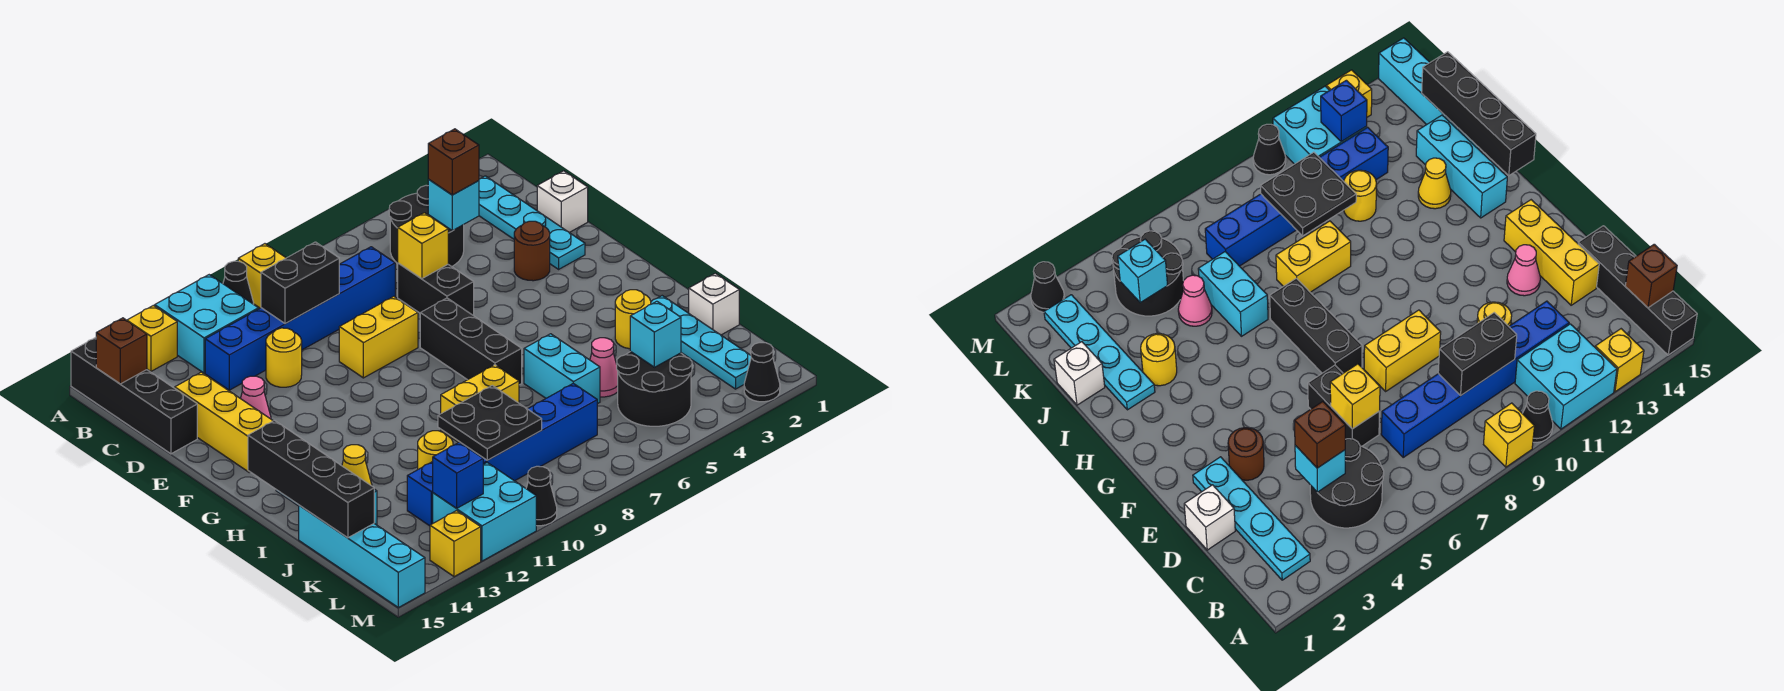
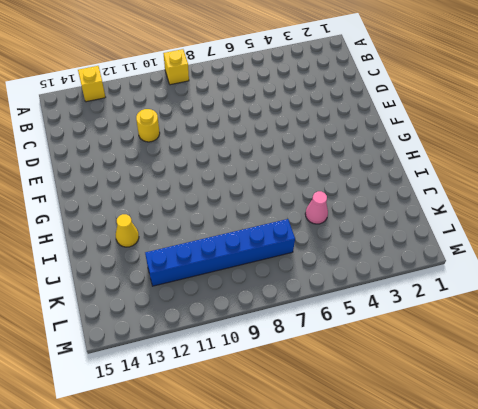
none -> black 1x1 cone [223,261,254,304]
none -> cyan 2x2 brick [155,275,258,373]
none -> black 1x4 brick [71,338,197,454]
none -> cyan 1x4 plate [479,176,585,269]

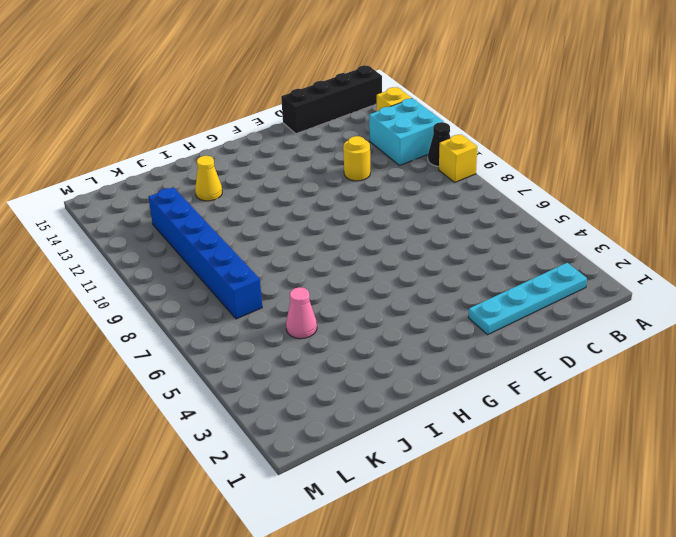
none -> black 2x2 round brick [389,185,464,267]
none -> blue 1x6 brick [205,247,395,390]
none -> white 1x1 brick [537,171,588,233]
none -> black 1x2 brick [398,263,474,316]

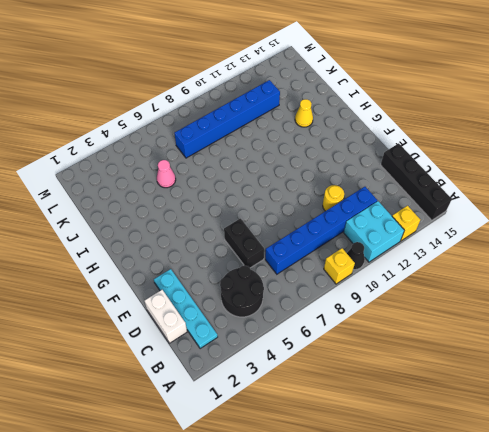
white 1x2 brick [145,290,187,343] -> white 1x1 brick [537,171,588,233]
none -> yellow 1x3 brick [175,372,273,472]
none -> brown 1x1 round brick [514,221,550,281]
none -> yellow 1x2 brick [339,296,418,378]
none -> pink 1x1 cone [240,376,271,419]

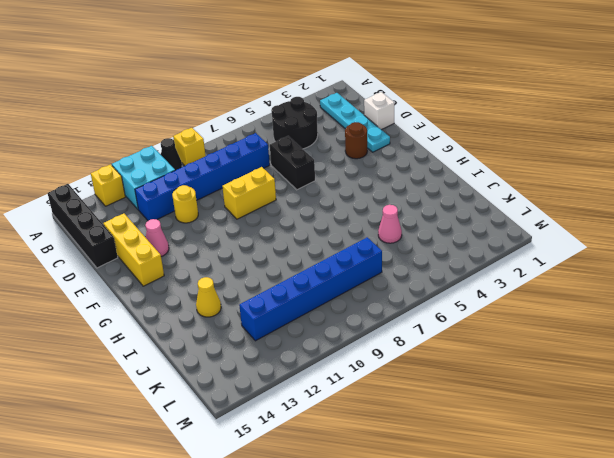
none -> black 1x3 brick [420,298,522,385]
none -> cyan 1x3 brick [1416,115,1507,218]
none -> cyan 1x4 plate [651,296,751,389]
none -> yellow 1x1 round brick [615,290,651,349]

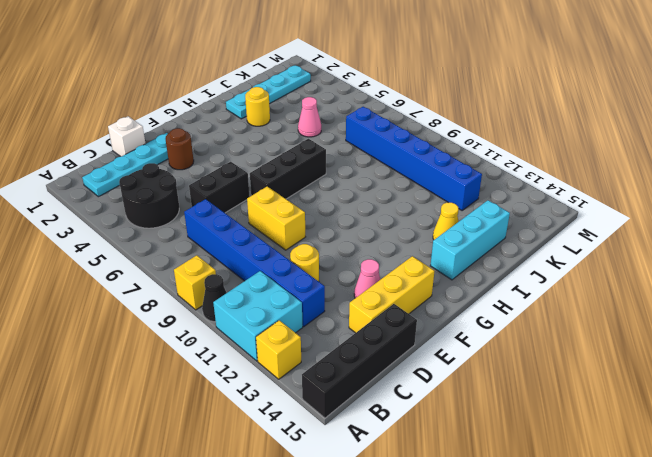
none -> cyan 1x2 brick [524,334,600,404]
none -> yellow 1x2 brick [441,365,519,444]
none -> white 1x1 brick [689,273,739,335]
none -> yellow 1x1 round brick [418,431,453,469]

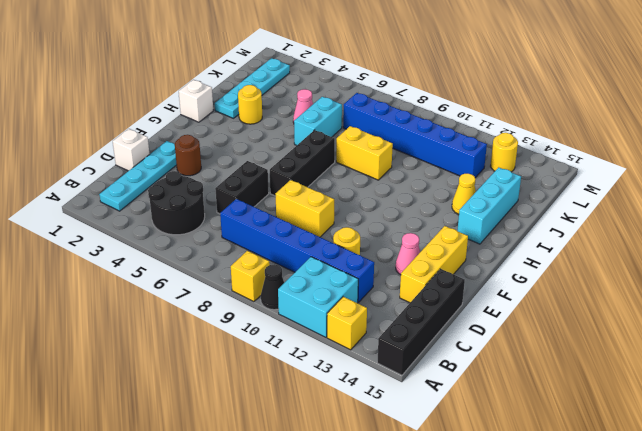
white 1x1 brick [179,80,213,122] -> white 1x1 brick moved to [689,273,739,335]
yellow 1x1 round brick [491,133,518,172] -> yellow 1x1 round brick moved to [418,431,453,469]
none -> cyan 1x4 brick [299,505,425,608]
none -> black 2x2 round brick [617,352,692,426]
none -> cyan 2x2 brick [433,463,536,561]
none -> black 1x1 cone [744,343,780,402]

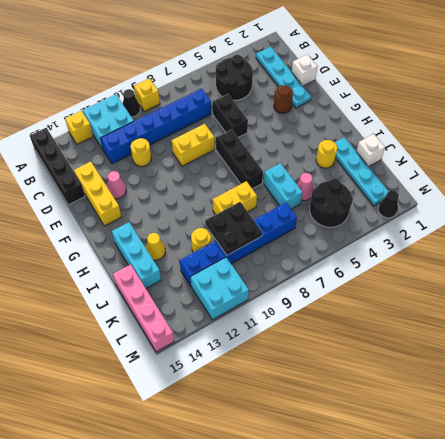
pink 1x4 brick [113,264,174,352] -> cyan 1x4 brick [299,505,425,608]
none -> black 1x1 cone [526,466,557,526]
none -> yellow 1x1 brick [430,511,481,577]
none -> brown 1x1 brick [96,318,147,384]
none -> cyan 1x1 brick [428,179,479,231]

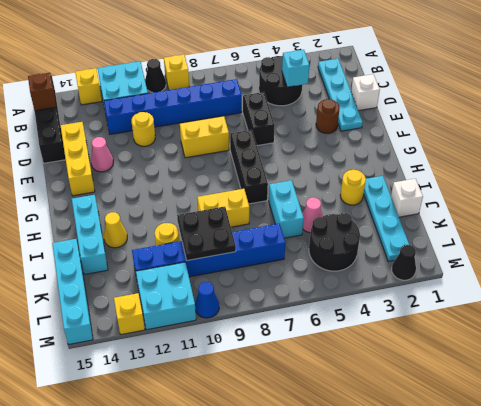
blue 1x1 cone [195,282,219,318] -> black 1x1 cone [526,466,557,526]
none -> black 1x2 brick [261,242,339,323]
none -> yellow 1x1 brick [398,213,448,279]
none -> black 1x4 brick [248,421,374,538]
none -> cyan 1x1 brick [630,301,681,367]

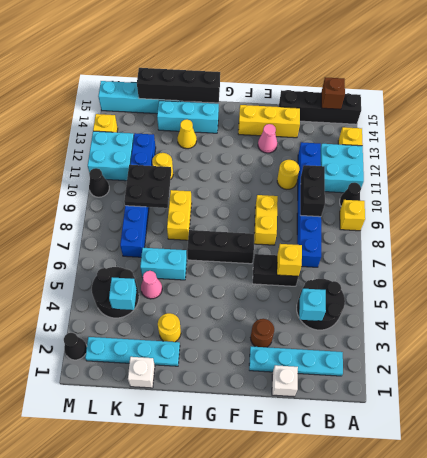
none -> blue 1x1 brick [433,442,483,508]
none -> brown 1x1 brick [428,129,479,195]

